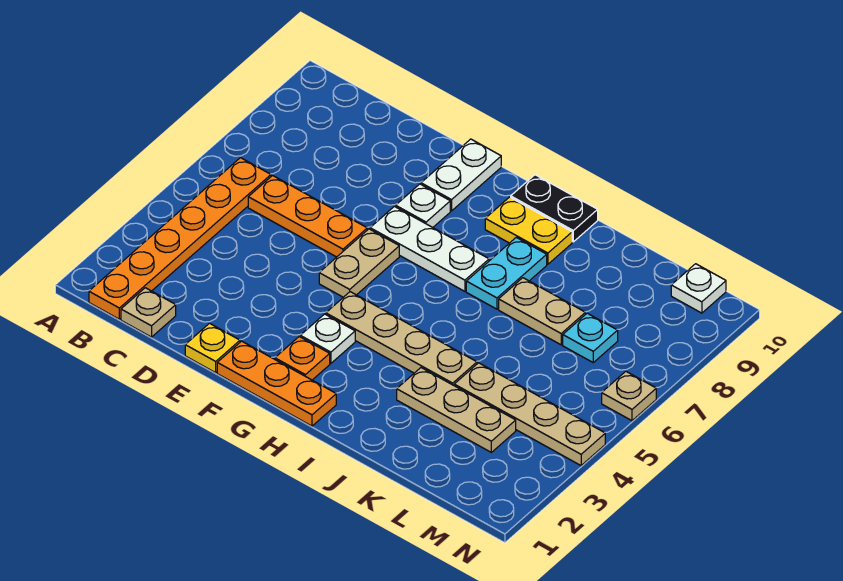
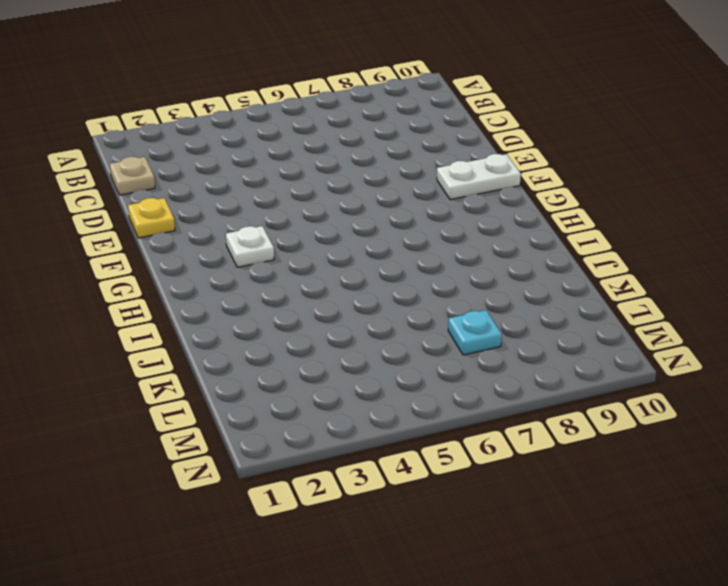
none -> orange 1x6 plate [89,158,271,319]
none -> orange 1x3 plate [248,176,367,257]
none -> orange 1x3 plate [217,341,336,426]

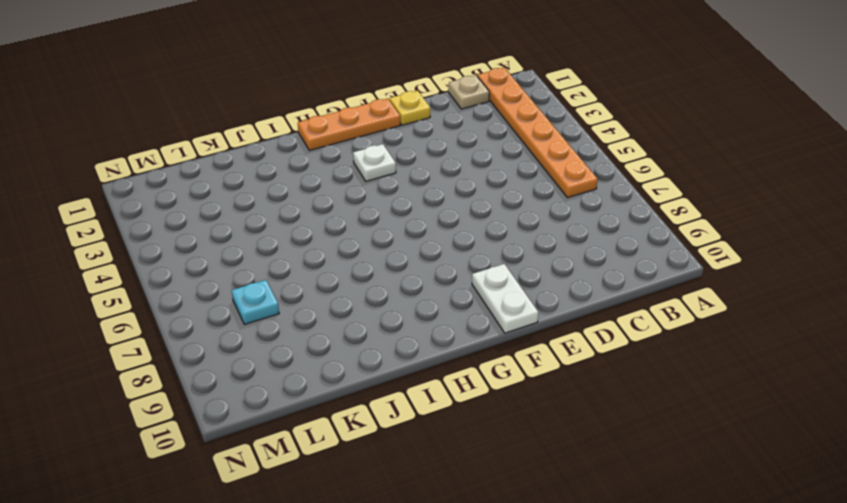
none -> orange 1x3 plate [248,176,367,257]
none -> tan 1x2 plate [319,229,399,297]
none -> white 1x3 plate [370,206,489,291]

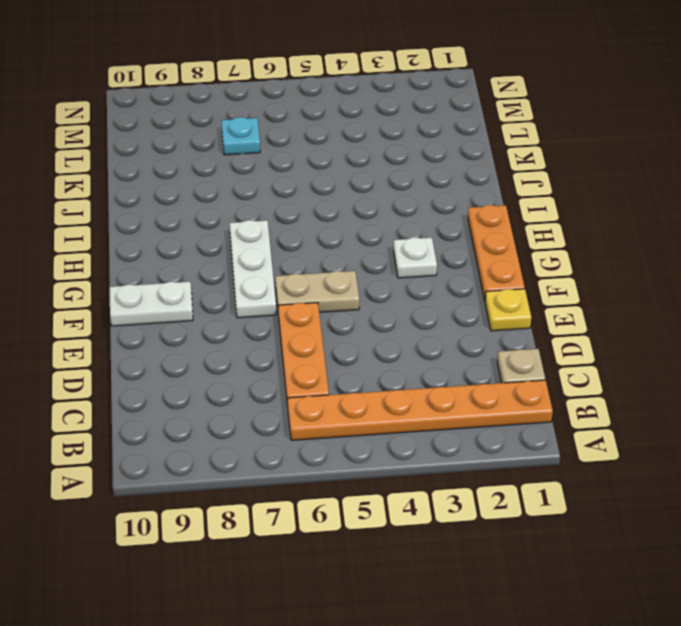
none -> white 1x1 plate [396,184,450,227]
none -> orange 1x1 plate [275,337,330,380]
none -> tan 1x4 plate [326,292,477,385]

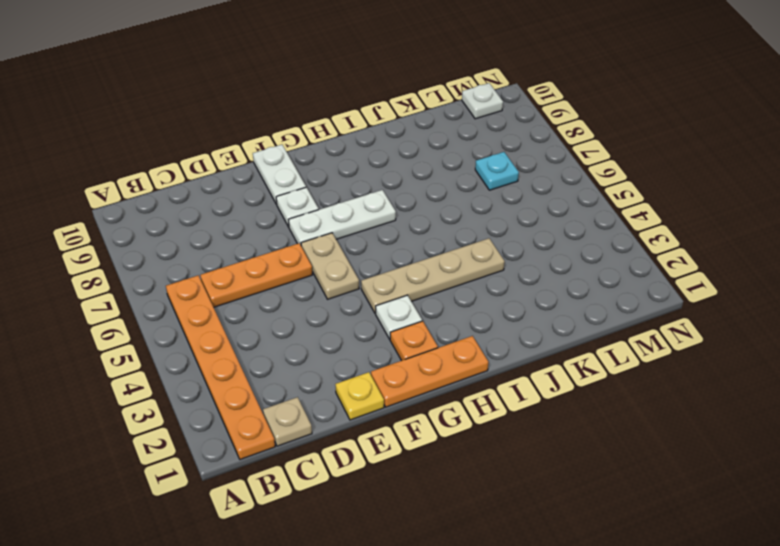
none -> yellow 1x2 plate [485,197,572,264]
none -> black 1x2 plate [511,175,598,242]
none -> cyan 1x2 plate [466,237,547,309]

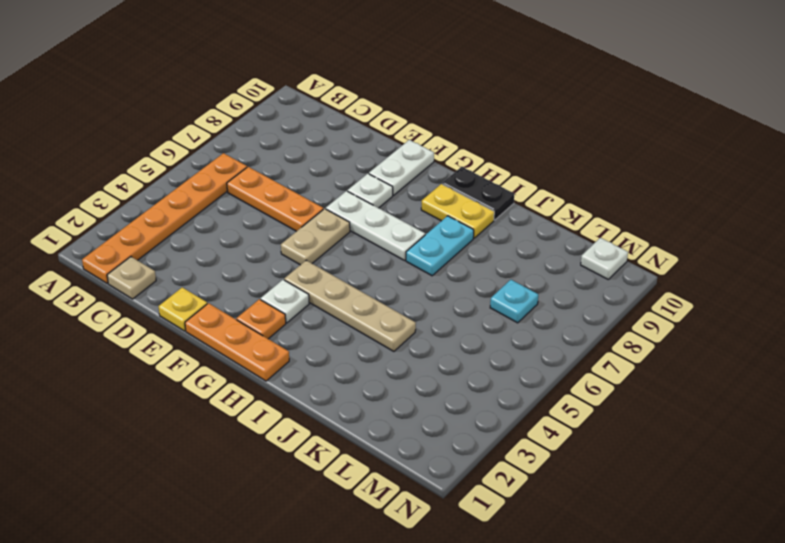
none -> tan 1x3 plate [397,368,516,452]
none -> tan 1x2 plate [499,278,585,345]
none -> tan 1x4 plate [454,363,605,465]

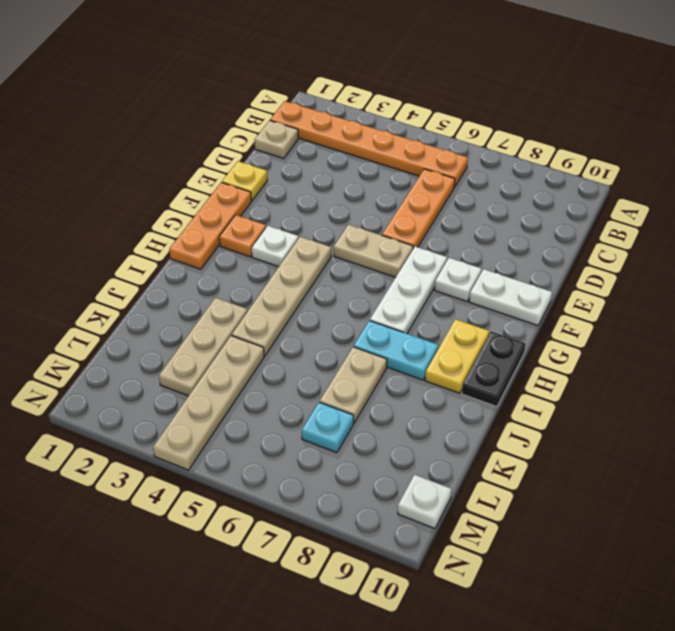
none -> tan 1x1 plate [602,371,656,421]

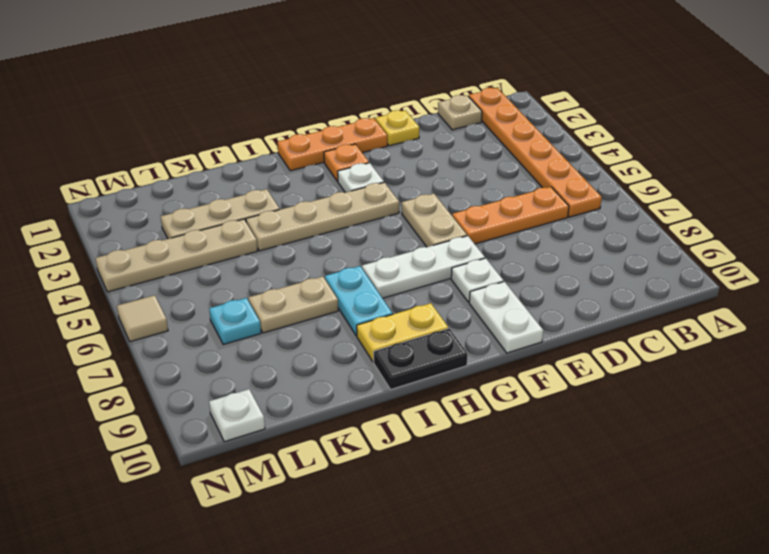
tan 1x1 tile [117,295,168,342] -> tan 1x1 plate [602,371,656,421]

